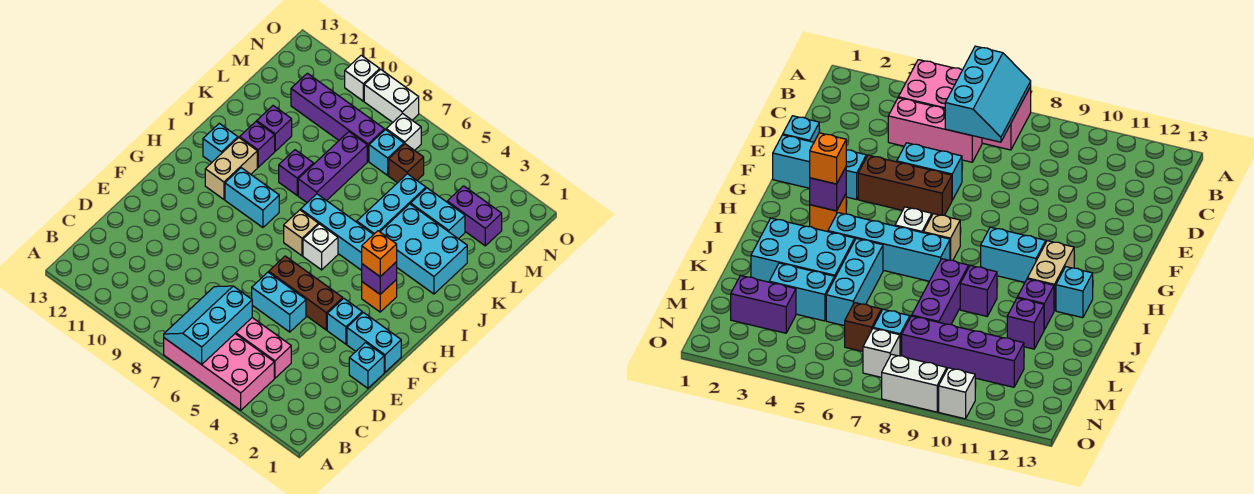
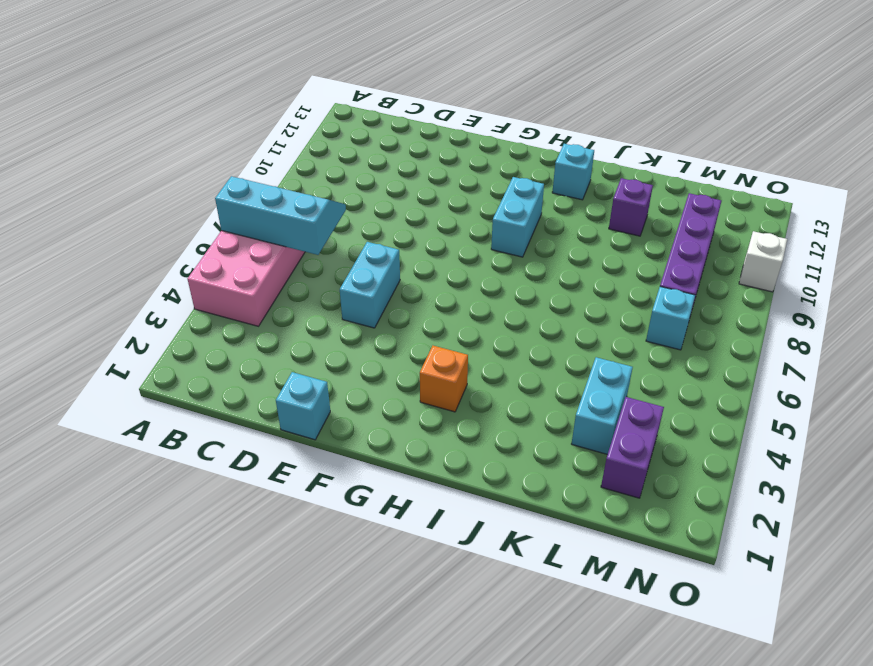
none -> pink 1x3 brick [235,318,291,378]
none -> cyan 1x2 brick [347,312,401,372]
none -> cyan 1x1 brick [327,298,362,344]
none -> brown 1x3 brick [269,256,343,330]

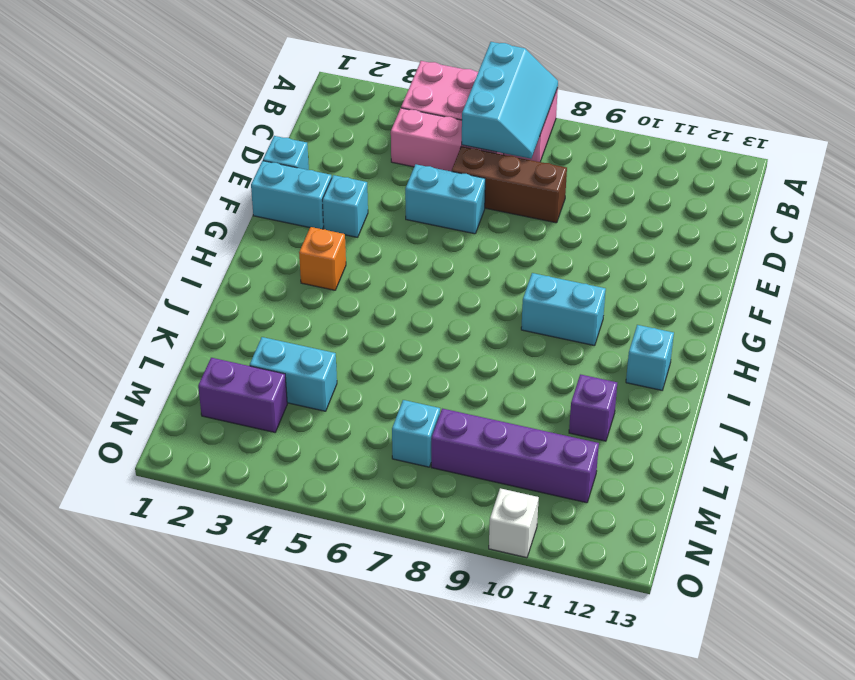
brown 1x3 brick [452,146,567,223] -> brown 1x3 brick moved to [269,256,343,330]
none -> white 1x1 brick [303,224,338,270]
none -> tan 1x1 brick [284,210,318,256]
none -> tan 1x2 brick [205,138,257,199]
none -> cyan 1x4 brick [301,194,374,270]

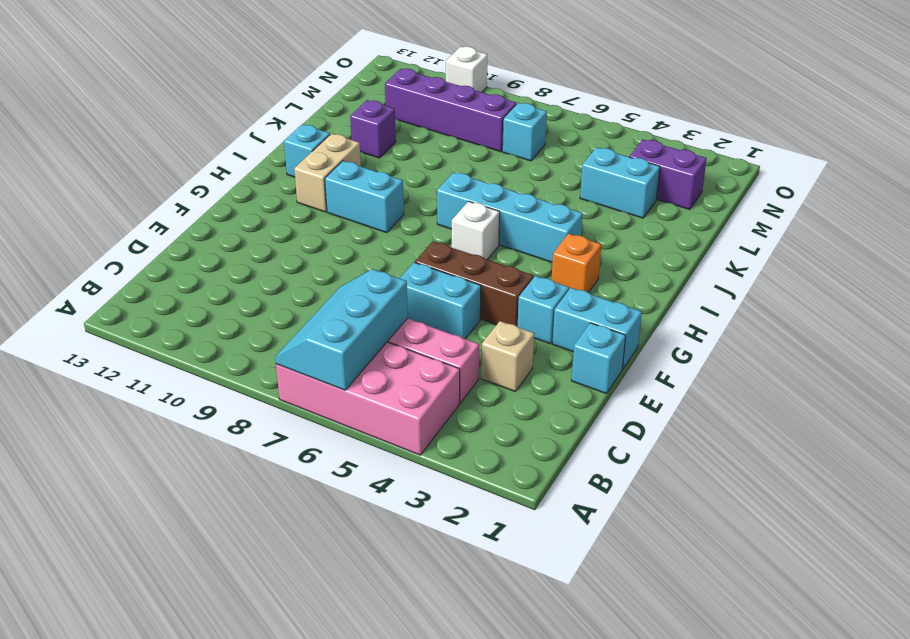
tan 1x1 brick [481,321,534,392] -> tan 1x1 brick moved to [284,210,318,256]
none -> cyan 2x3 brick [380,204,467,294]
none -> cyan 1x3 brick [357,174,426,234]
none -> purple 1x3 brick [298,132,367,203]
none -> purple 1x1 brick [279,150,314,195]

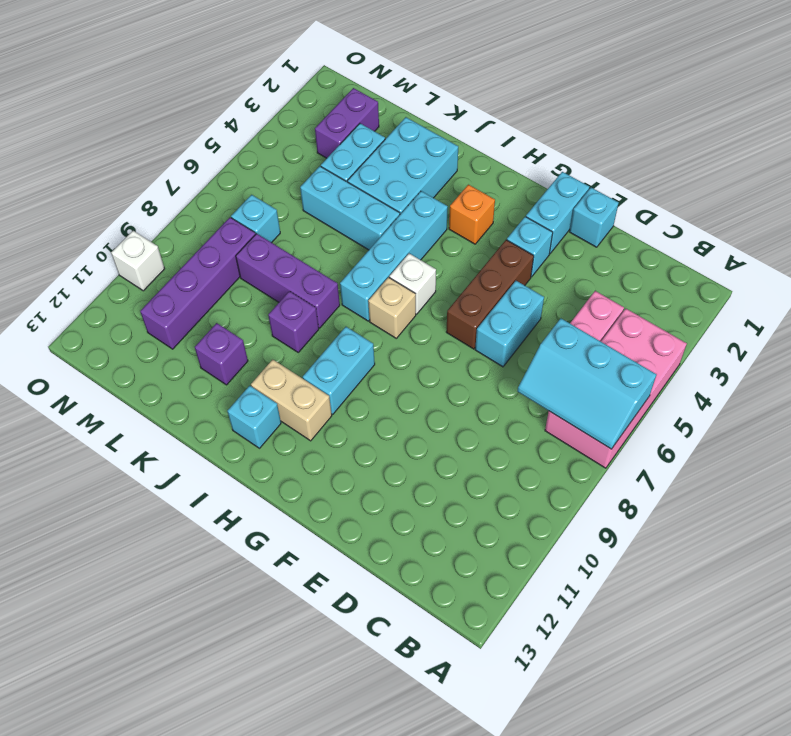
none -> purple 1x1 brick [240,122,275,167]
none -> brown 1x1 brick [389,144,424,183]
none -> white 1x1 brick [386,113,421,150]
none -> white 1x2 brick [364,69,419,122]

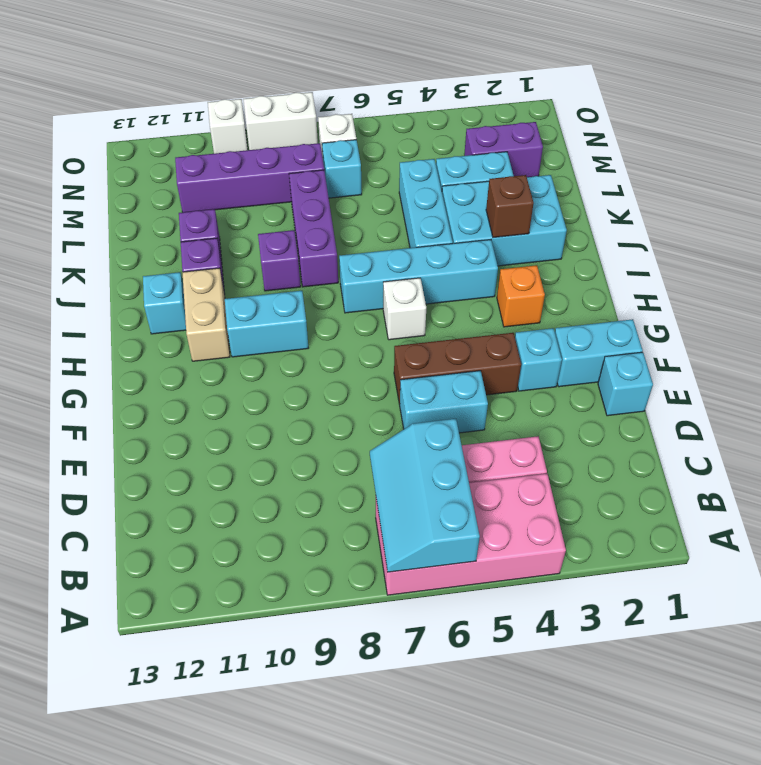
brown 1x1 brick [486,175,534,238] -> brown 1x1 brick moved to [389,144,424,183]
none -> tan 1x1 brick [284,210,318,256]
none -> purple 1x1 brick [362,262,397,294]
none -> orange 1x1 brick [362,231,397,277]

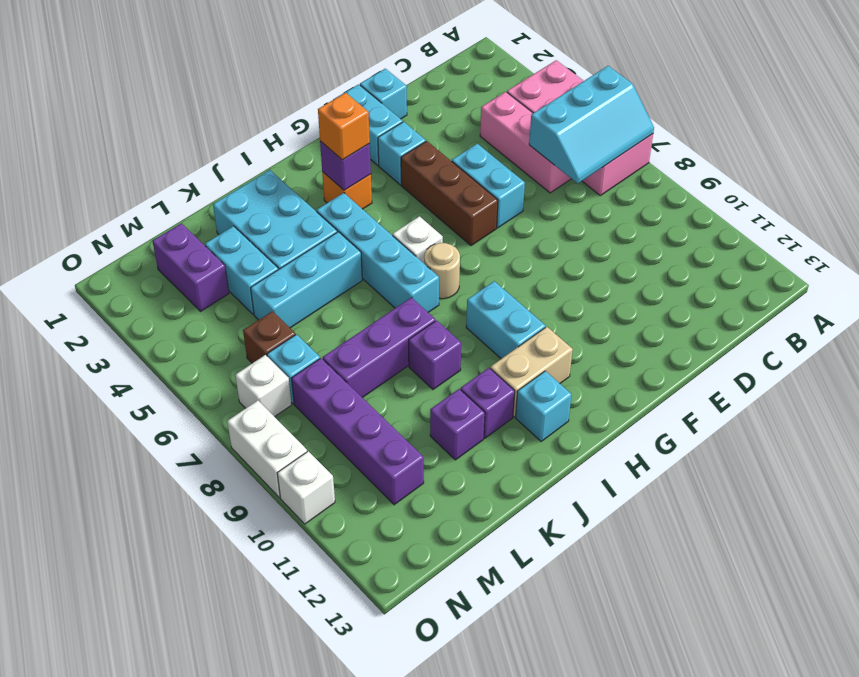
tan 1x1 round brick [424,243,460,299] -> tan 1x1 brick [284,210,318,256]

